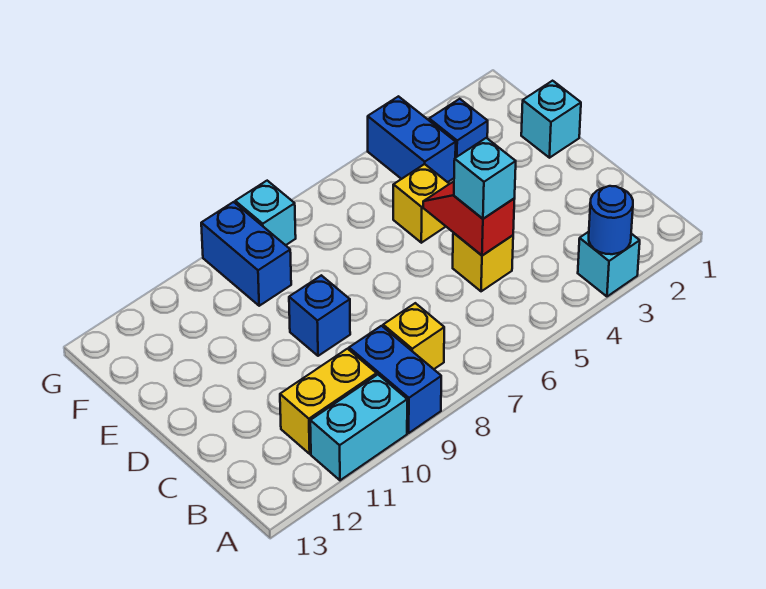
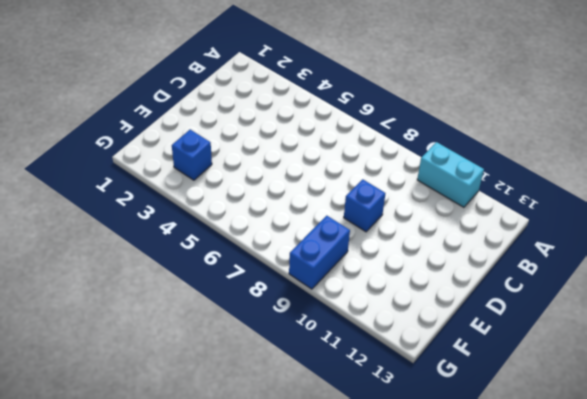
none -> cyan 1x1 brick [578,232,640,296]
none -> blue 1x2 brick [349,326,441,433]
none -> yellow 1x1 brick [383,303,444,369]

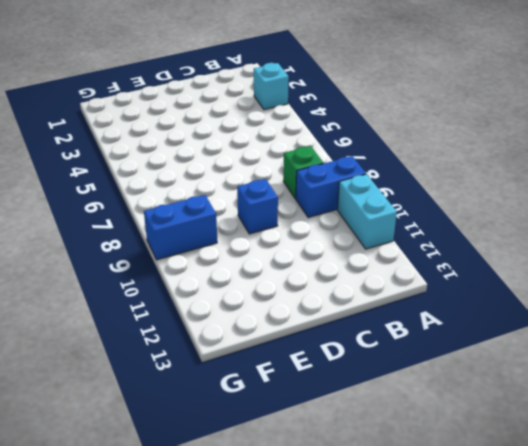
green 1x1 brick [283,146,323,198] -> yellow 1x1 brick [383,303,444,369]
none -> yellow 1x2 brick [280,349,376,454]
none -> yellow 1x1 brick [453,233,513,291]
none -> cyan 1x1 brick [521,81,581,158]

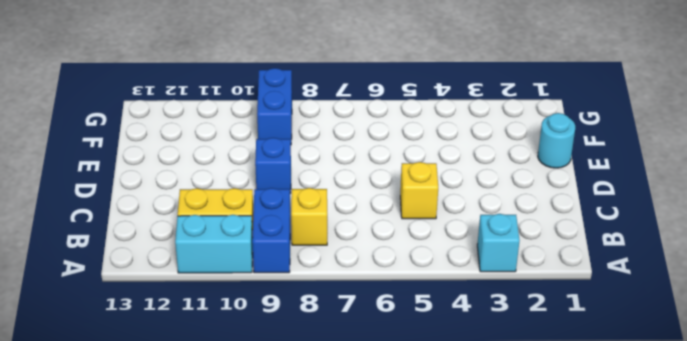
cyan 1x1 round brick [538,113,575,168] -> cyan 1x1 brick [521,81,581,158]
none -> yellow 1x1 brick [393,164,449,243]
none -> blue 1x1 brick [429,99,488,158]
none -> blue 1x2 brick [368,96,456,182]

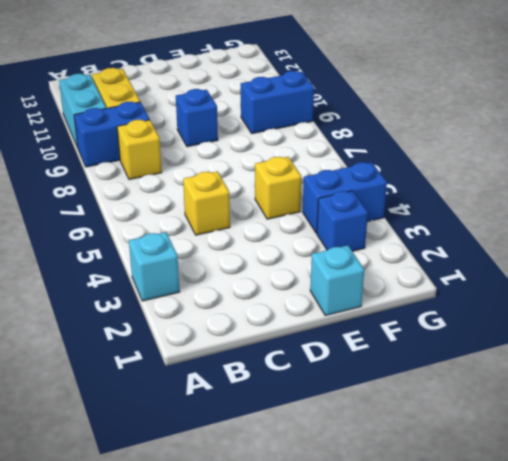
none -> cyan 1x1 brick [235,181,296,245]
none -> blue 1x1 round brick [589,186,633,254]
none -> red 1x2 slope [423,181,514,256]

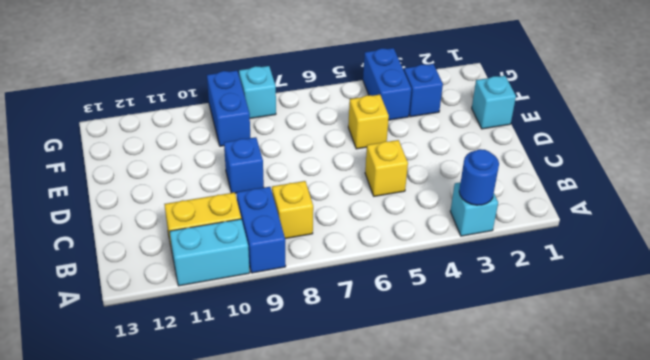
none -> red 1x2 slope [423,181,514,256]
none -> cyan 1x1 brick [454,138,516,219]

